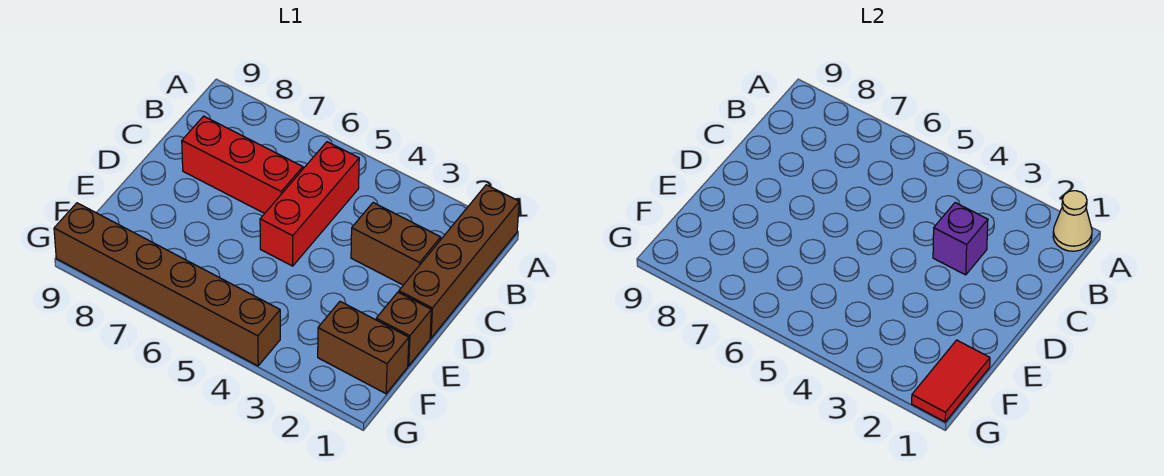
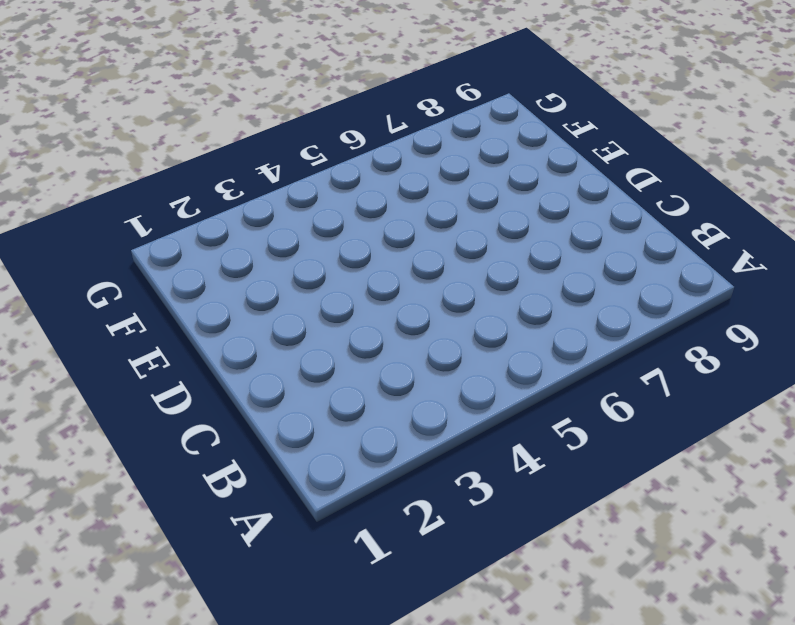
none -> brown 1x4 brick [399,185,519,338]
none -> red 1x3 brick [260,142,359,266]

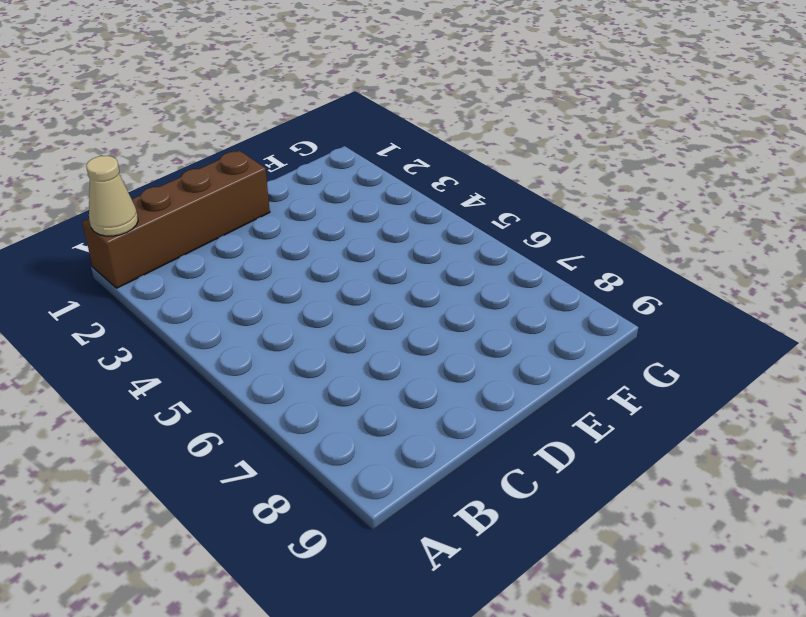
none -> red 1x3 brick [260,142,359,266]
none -> brown 1x2 brick [351,203,441,285]

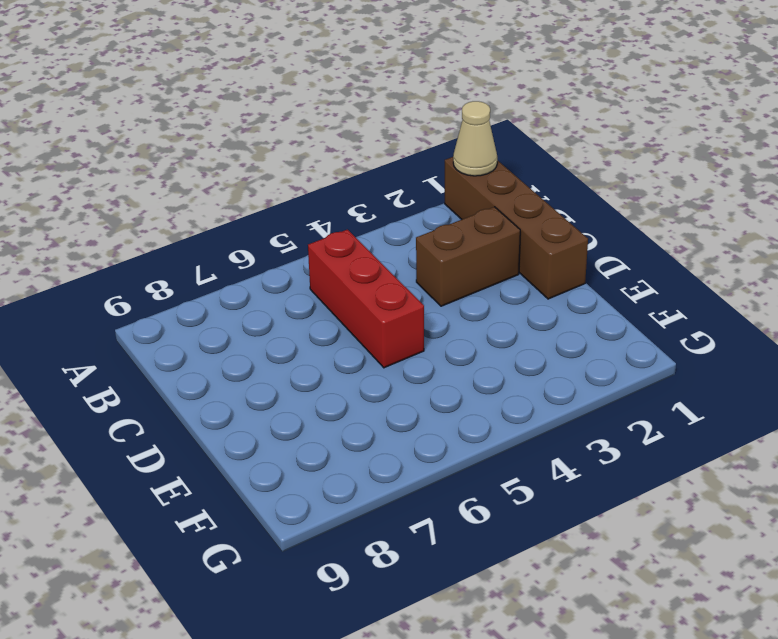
none -> red 1x3 brick [182,116,303,214]
none -> brown 1x1 brick [376,292,431,366]

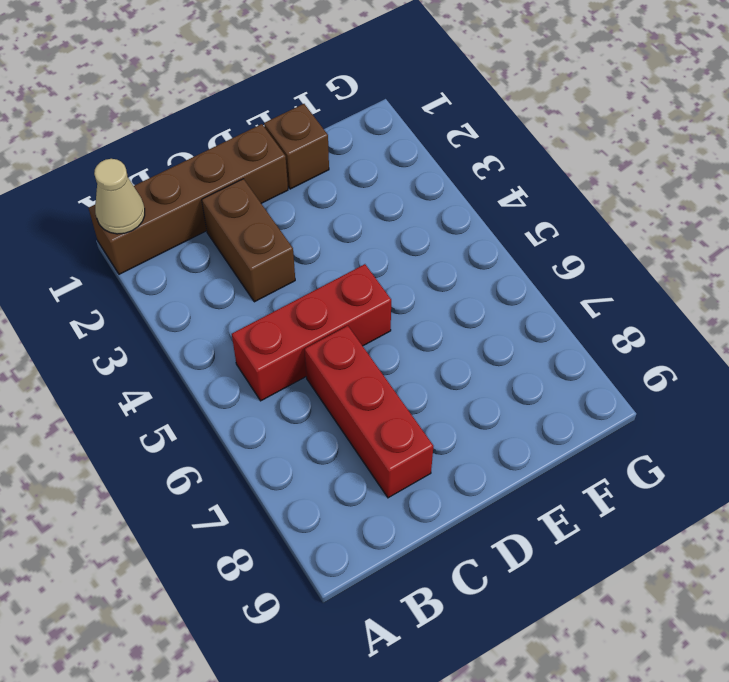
none -> brown 1x2 brick [318,302,409,394]
none -> brown 1x6 brick [54,203,280,366]

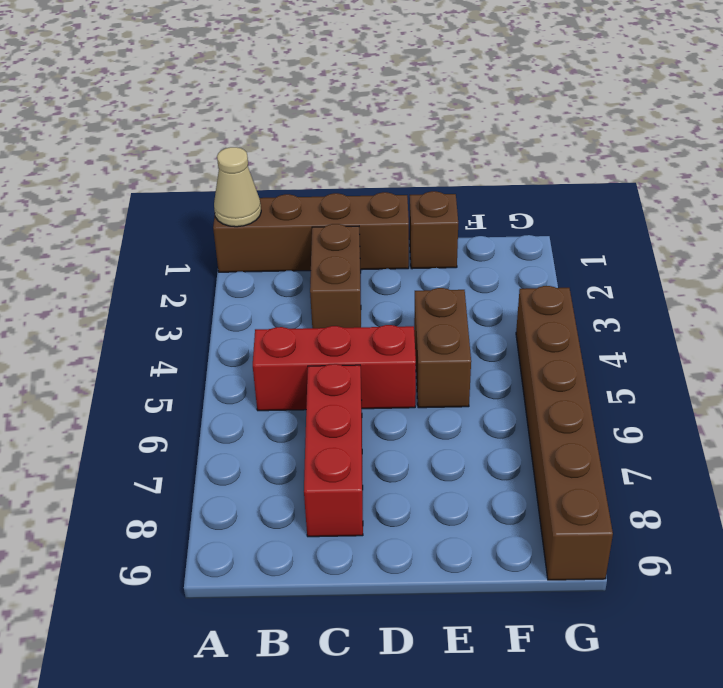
brown 1x2 brick [414,288,471,408] -> brown 1x2 brick moved to [318,302,409,394]
none -> purple 1x1 brick [933,203,988,275]
none -> red 1x2 tile [912,340,990,422]

